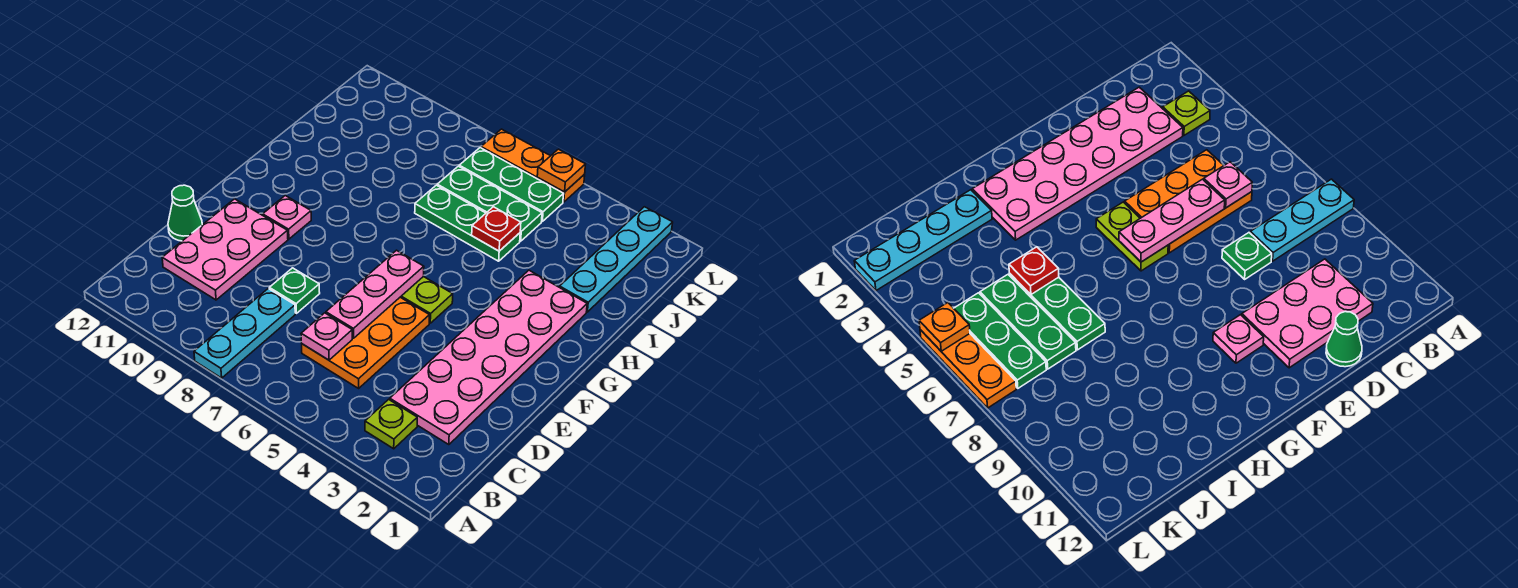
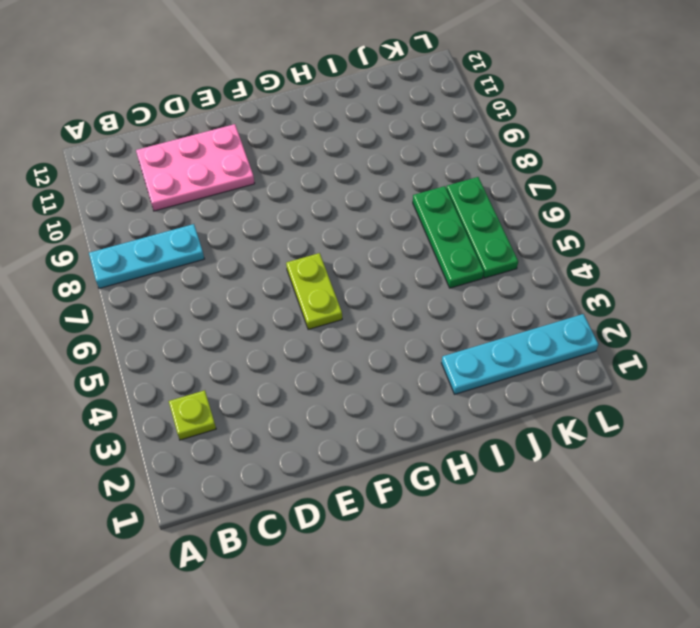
none -> pink 2x6 plate [390,270,587,445]
none -> orange 2x3 plate [302,297,429,388]
none -> green 1x1 plate [269,268,320,313]

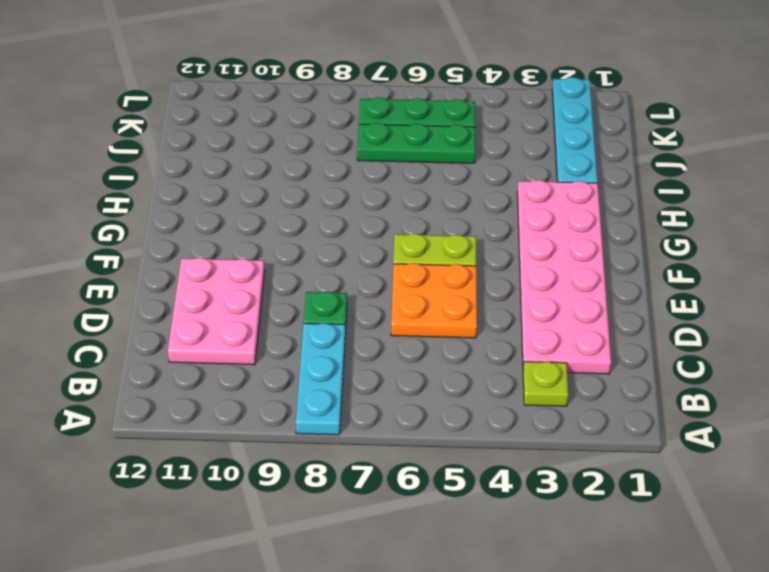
orange 2x2 plate [391,263,477,338] -> orange 2x3 plate [302,297,429,388]
none -> green 1x1 cone [168,185,202,241]
none -> pink 1x1 plate [263,196,311,239]
none -> green 1x3 plate [415,185,520,261]

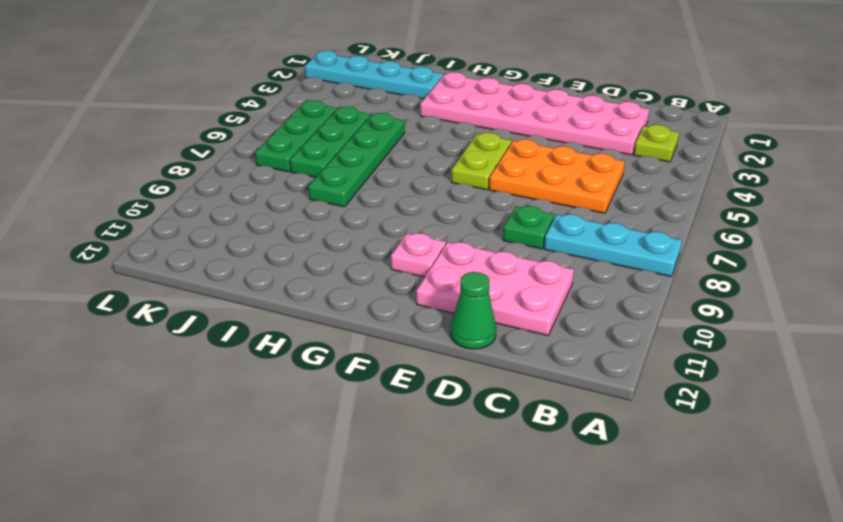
green 1x4 plate [309,113,405,207] -> green 1x3 plate [415,185,520,261]
none -> orange 1x3 plate [481,129,585,202]
none -> pink 1x1 plate [301,313,352,360]
none -> pink 1x3 plate [326,250,424,338]

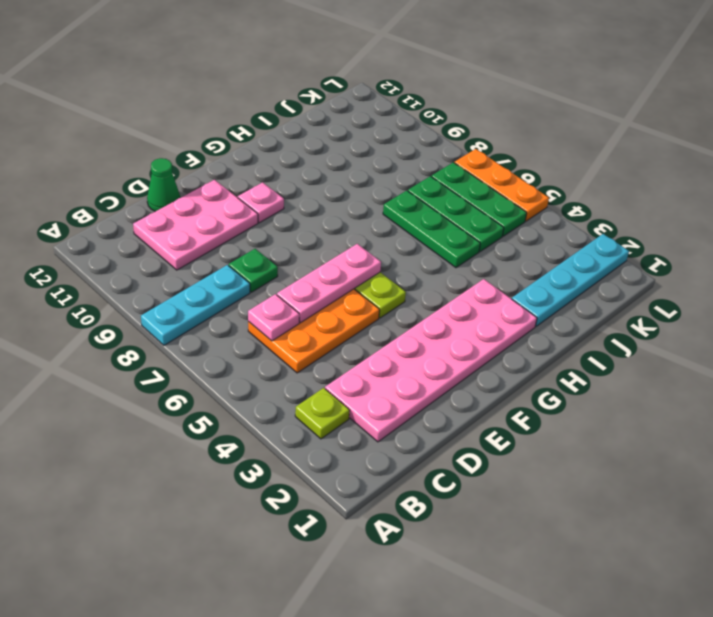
none -> red 1x1 plate [472,207,521,251]
none -> orange 1x1 plate [537,149,586,192]

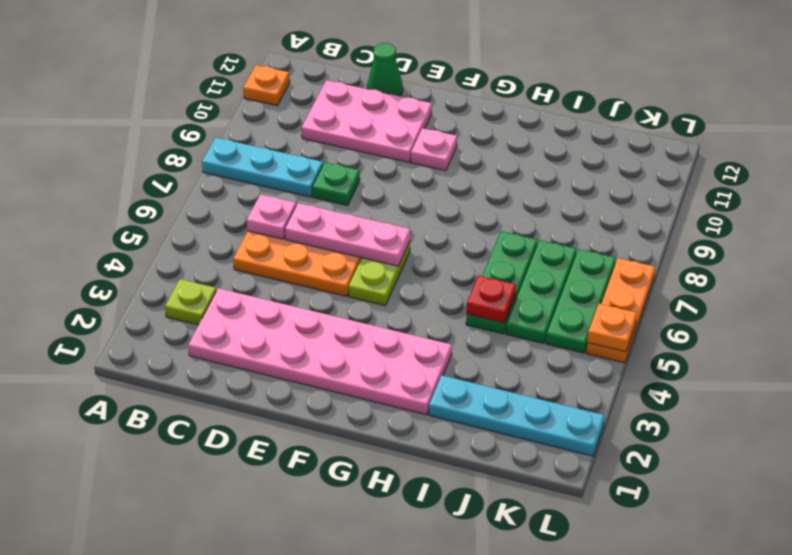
orange 1x1 plate [243,65,290,105] -> none

